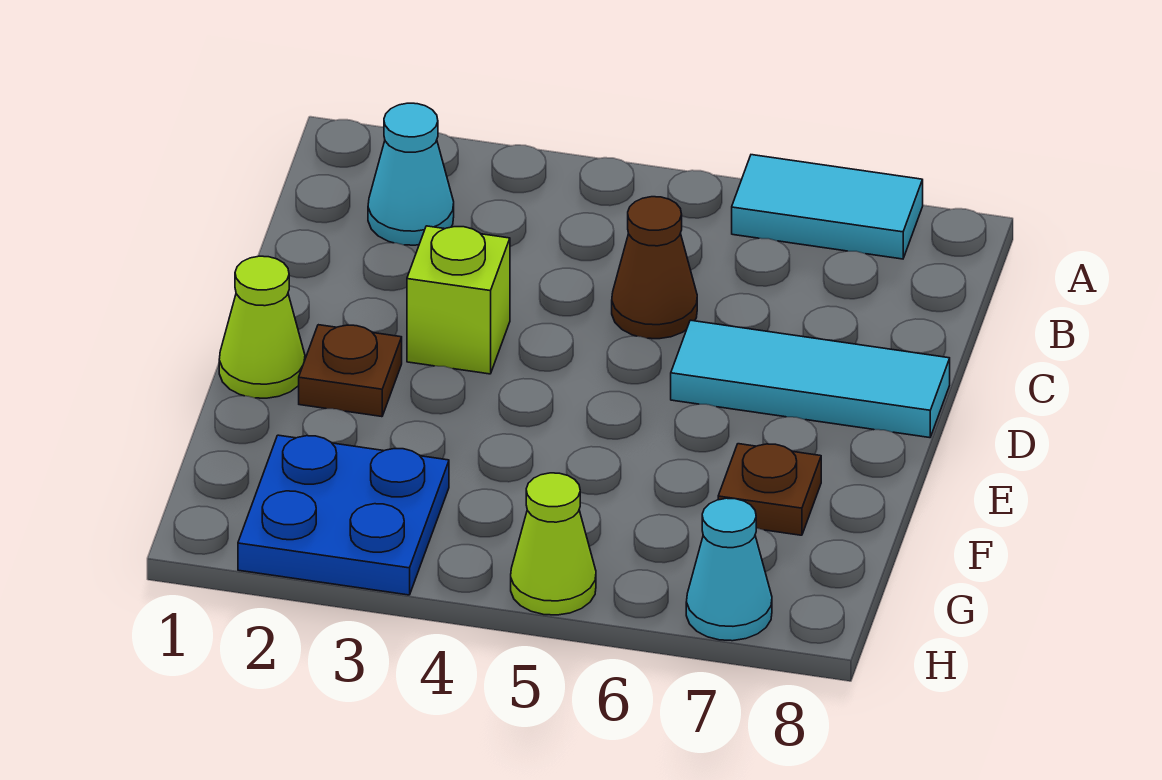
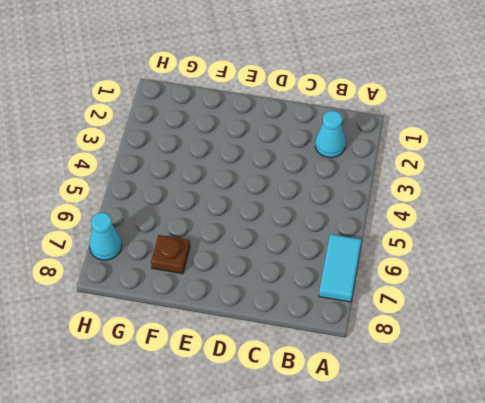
none -> brown 1x1 cone [612,197,697,339]
none -> lime 1x1 brick [407,226,510,374]

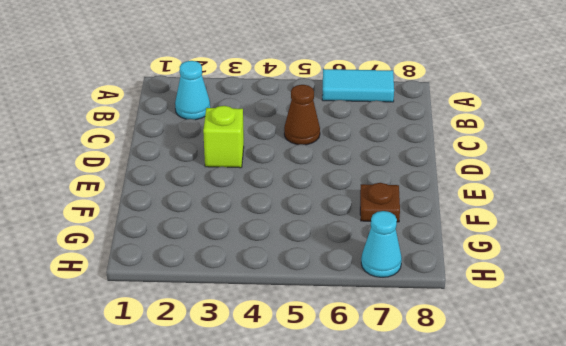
none -> cyan 1x3 tile [671,320,950,438]
none -> lime 1x1 cone [219,256,305,398]

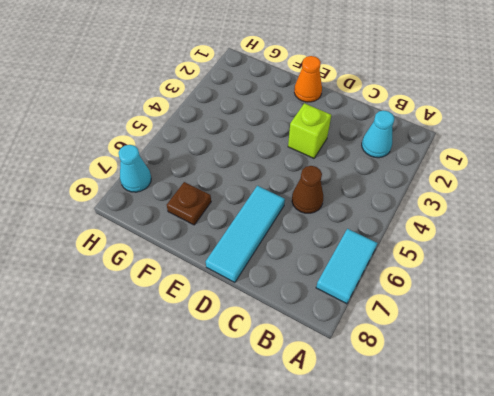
orange 1x1 cone [294,56,322,102] -> lime 1x1 cone [219,256,305,398]
none -> brown 1x1 plate [299,325,402,417]
none -> blue 2x2 plate [238,435,449,595]

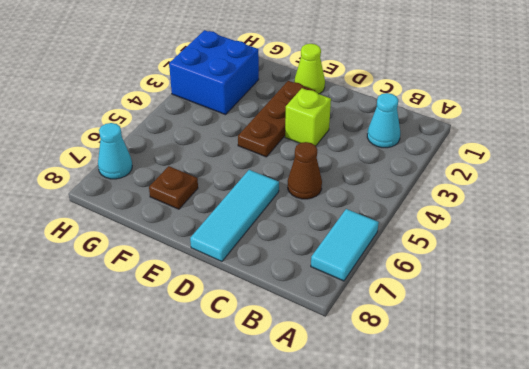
brown 1x3 plate [238,81,315,157] -> brown 1x1 plate [299,325,402,417]
blue 2x2 brick [169,30,259,115] -> blue 2x2 plate [238,435,449,595]
none -> lime 1x1 cone [511,473,596,615]

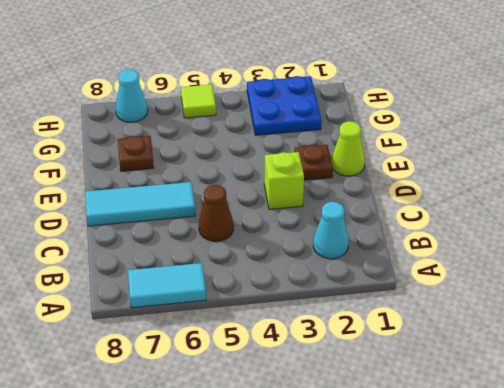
lime 1x1 tile [181,85,216,118] -> lime 1x1 cone [511,473,596,615]

